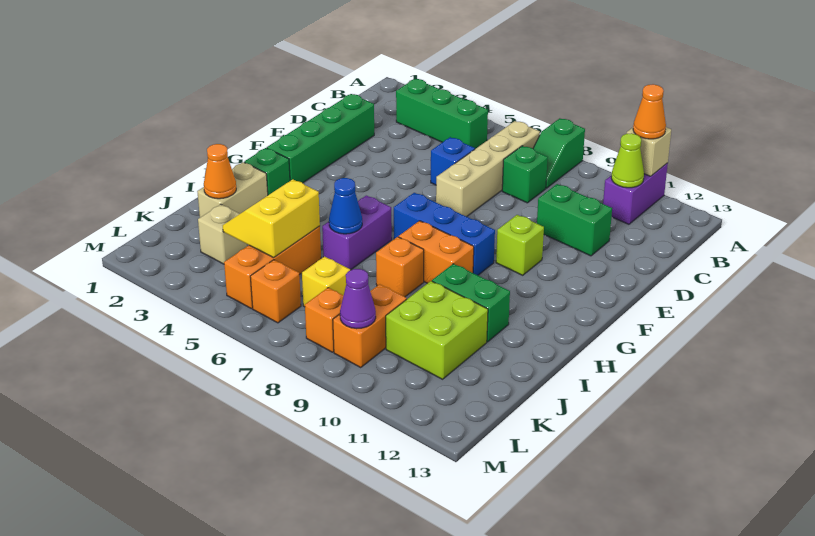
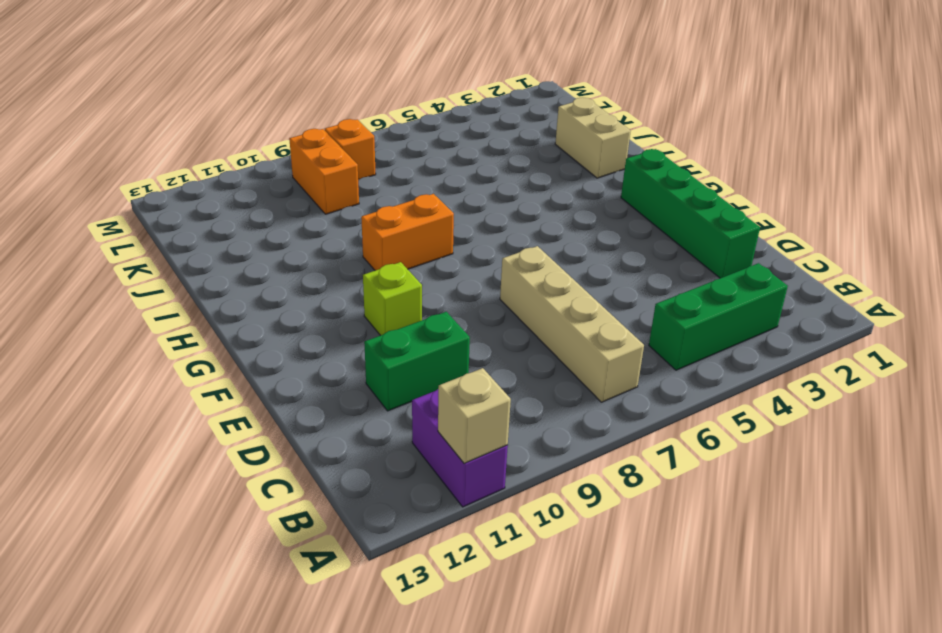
none -> green 1x2 slope [533,118,585,188]
none -> green 1x1 brick [502,146,548,203]
none -> blue 1x1 brick [431,137,475,185]
none -> blue 1x3 brick [394,193,495,275]

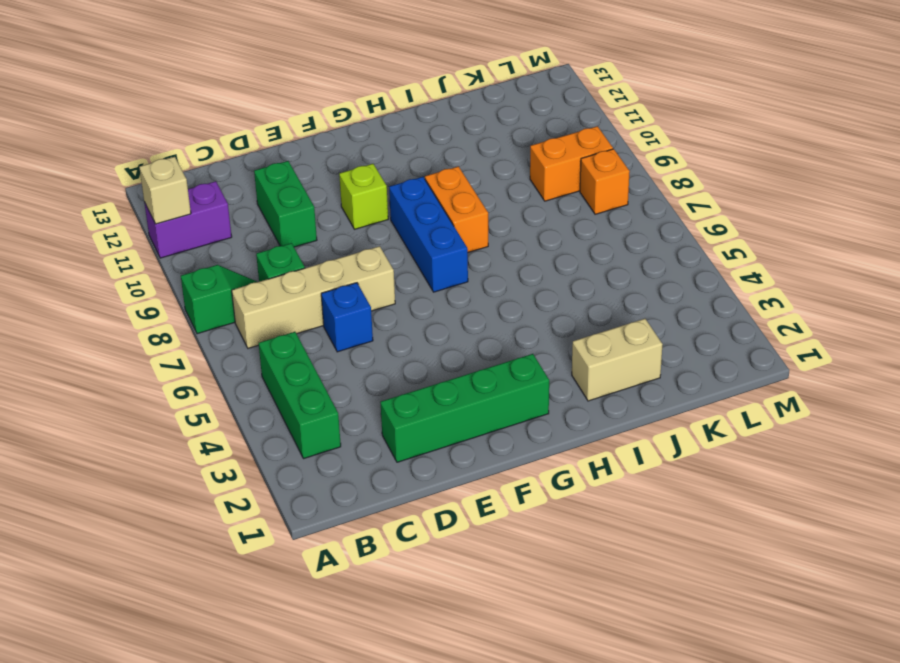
none -> green 1x1 brick [244,148,290,195]
none -> purple 1x2 brick [322,196,392,270]
none -> orange 1x1 brick [376,237,424,297]
none -> green 1x2 brick [432,264,510,342]

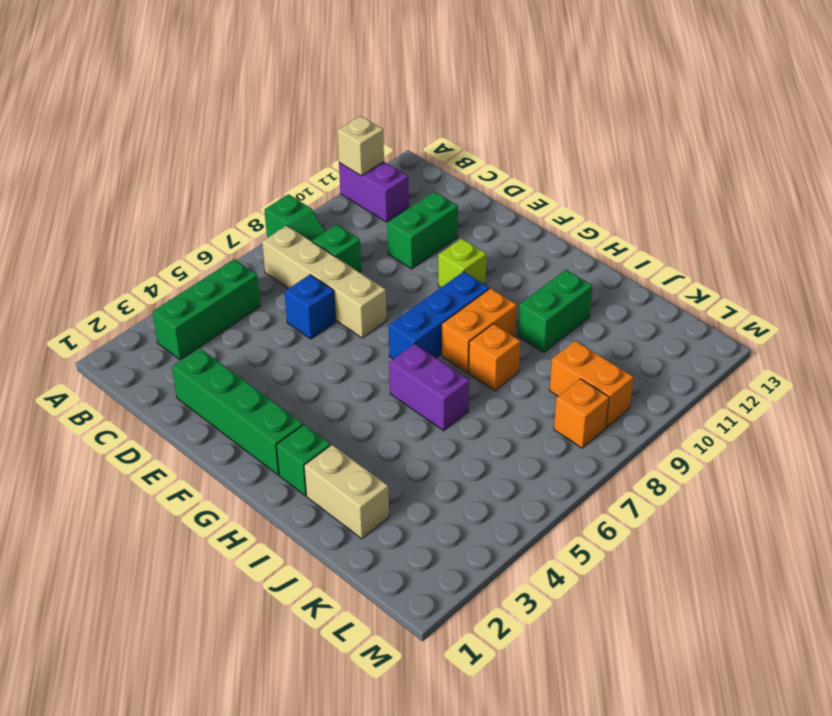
none -> orange 1x3 brick [224,226,321,309]
none -> lime 2x2 brick [386,281,488,379]
none -> tan 1x1 brick [198,204,247,264]
none -> yellow 1x1 brick [302,257,350,307]

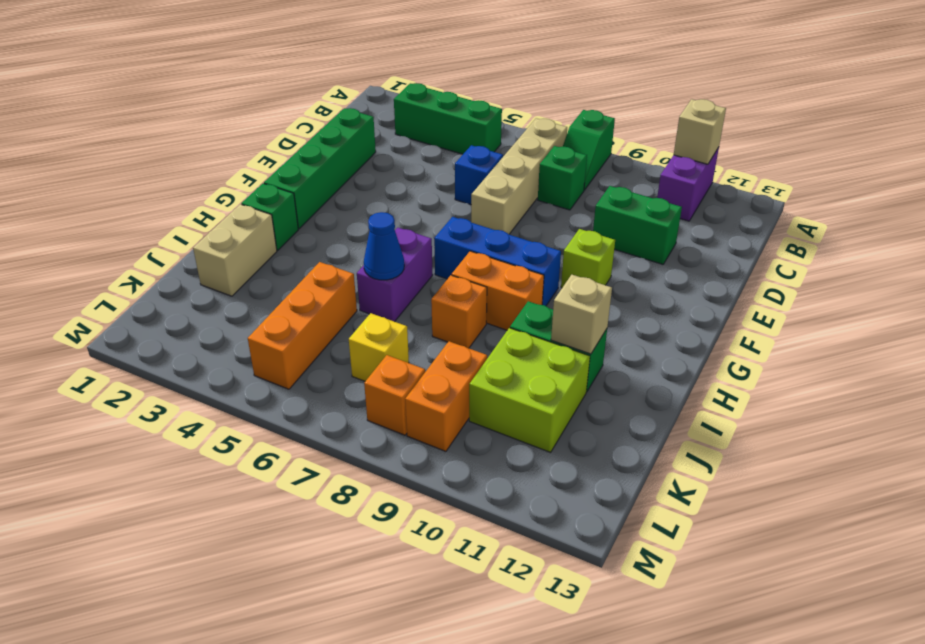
tan 1x1 brick [551,275,612,354] -> tan 1x1 brick moved to [198,204,247,264]
none -> orange 1x1 brick [250,260,301,323]
none -> lime 1x1 cone [611,133,644,188]
none -> orange 1x1 cone [204,144,236,199]
none -> yellow 2x2 slope [223,179,320,258]

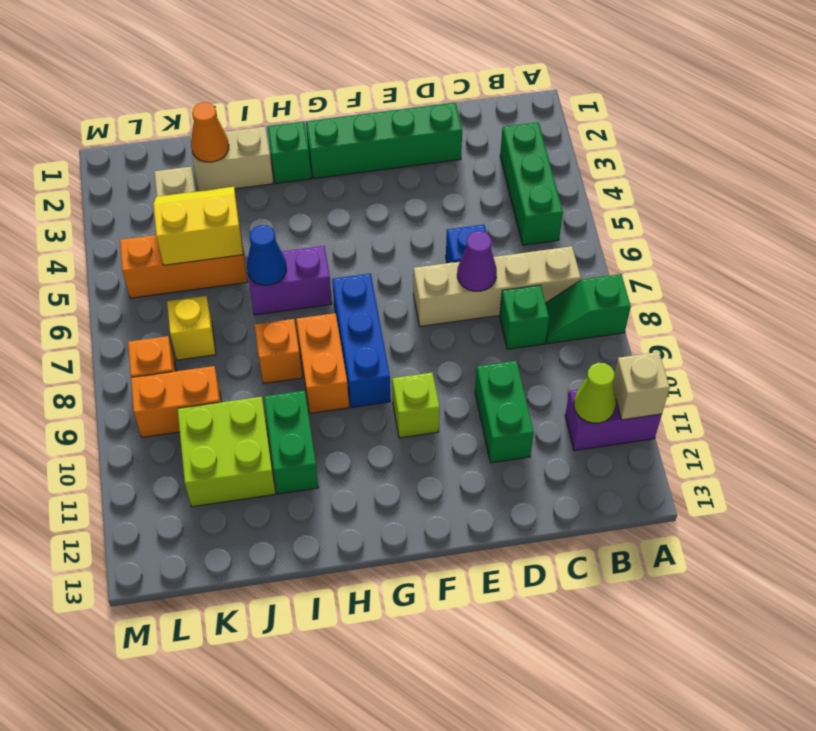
purple 1x1 cone [457,231,497,291] -> purple 1x1 cone moved to [340,269,376,329]
none -> orange 1x1 brick [250,260,301,323]
none -> orange 1x1 cone [633,84,666,139]

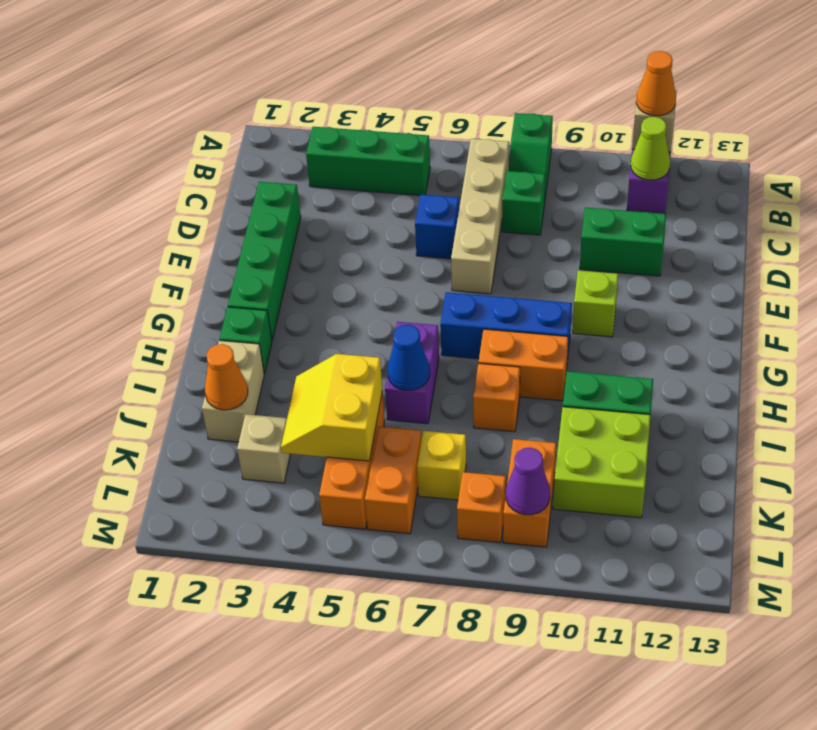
orange 1x2 brick [365,427,421,534] -> orange 1x1 brick [250,260,301,323]

